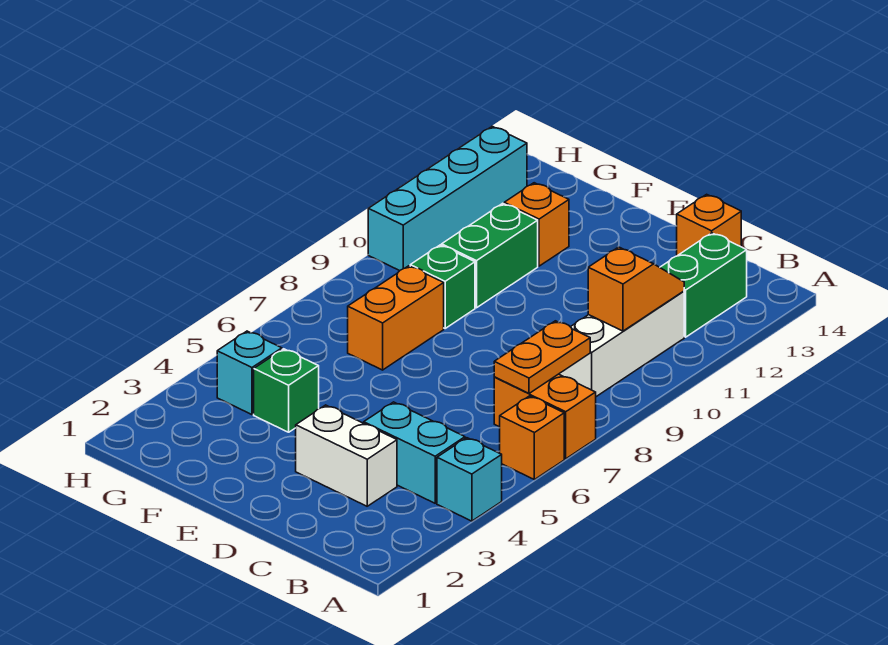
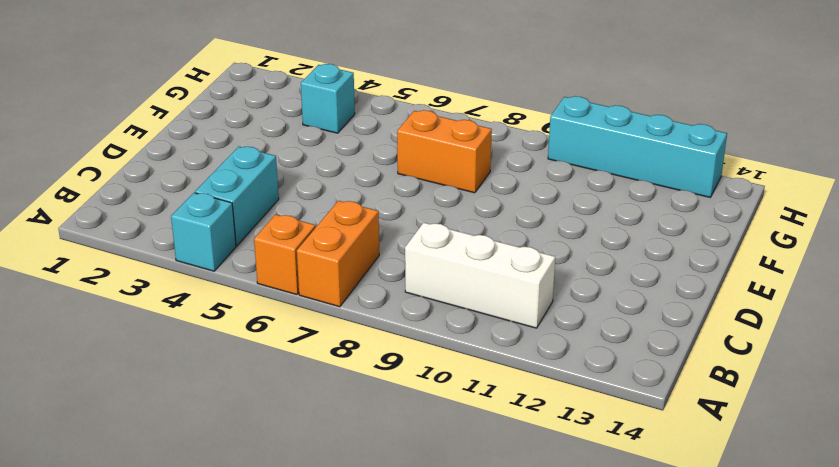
none -> green 1x2 brick [660,233,747,337]
none -> white 1x2 brick [296,405,397,506]
none -> orange 1x1 brick [677,194,741,256]

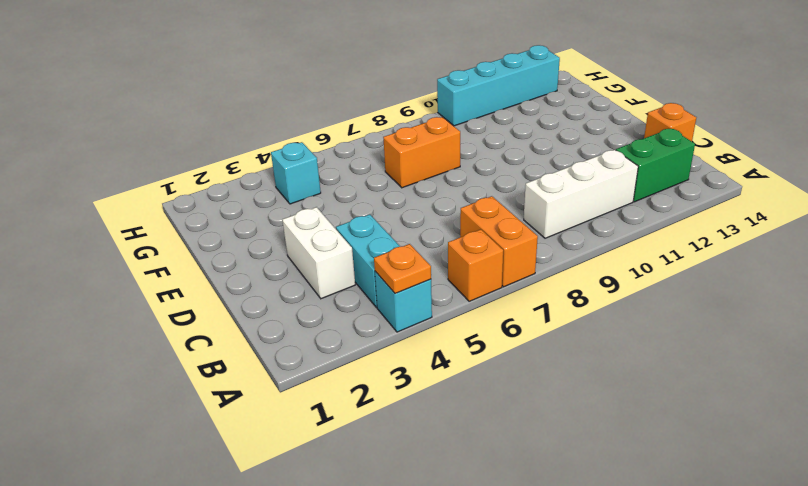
orange 1x1 plate [374,244,431,293] -> none
none -> green 1x1 brick [254,349,319,432]
none -> green 1x1 brick [410,245,475,328]
none -> green 1x2 brick [442,203,538,308]

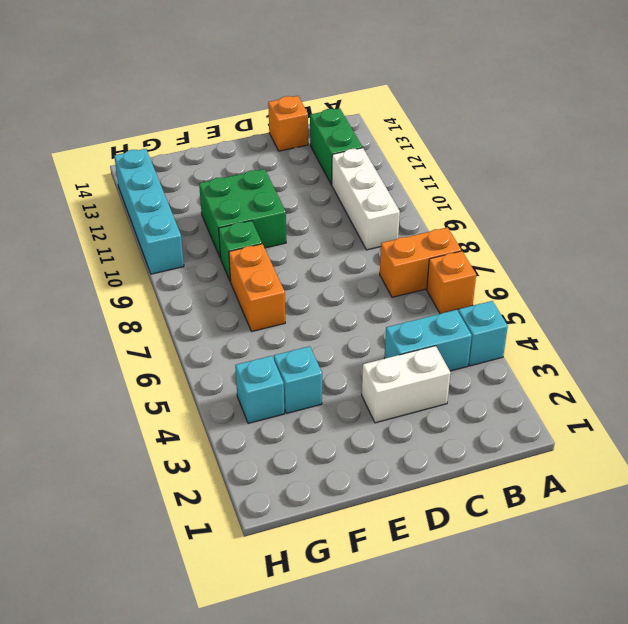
green 2x2 brick [199,169,286,258] -> green 1x2 brick [442,203,538,308]
cyan 1x1 brick [274,346,322,414] -> green 1x1 brick [254,349,319,432]
none -> orange 1x1 brick [504,183,569,266]
none -> orange 1x2 plate [494,321,590,393]
none -> orange 1x2 slope [588,247,684,331]

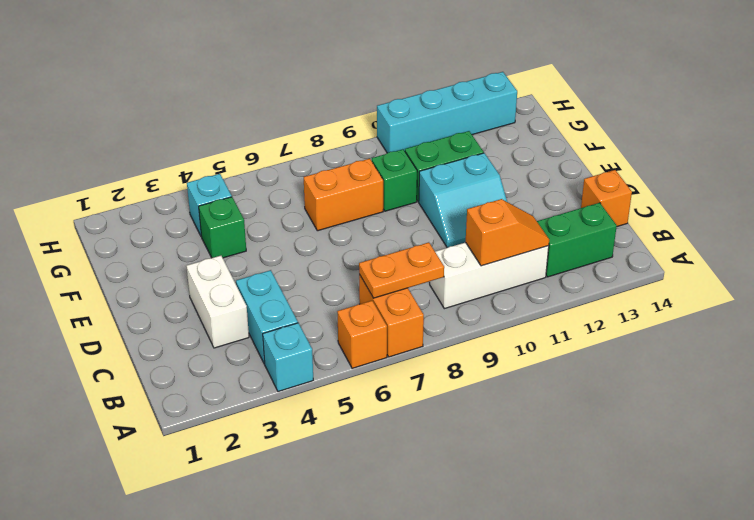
cyan 2x2 slope [419,153,507,248] -> none
none -> orange 1x1 brick [504,183,569,266]

